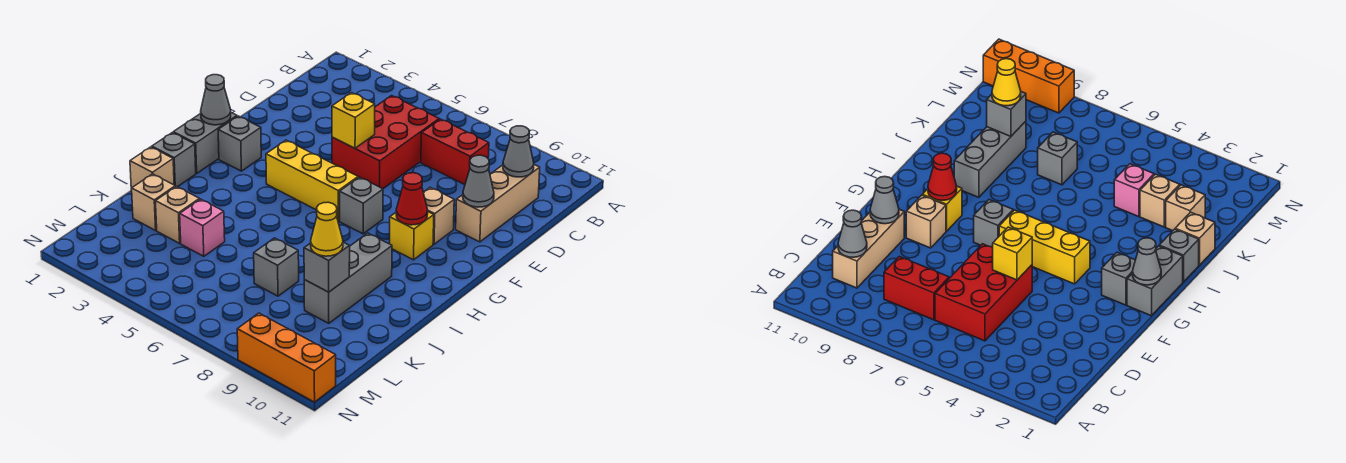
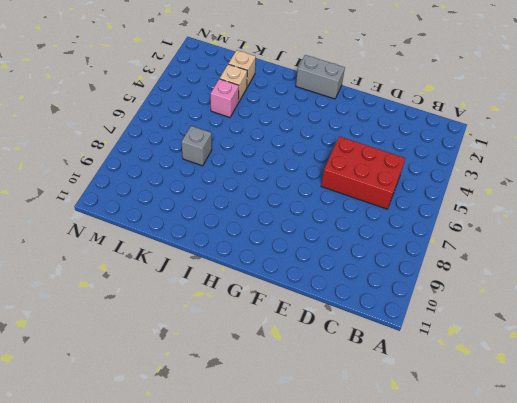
none -> red 1x2 brick [421,119,489,185]
none -> tan 1x3 brick [456,165,540,242]
none -> tan 1x1 brick [423,187,454,244]

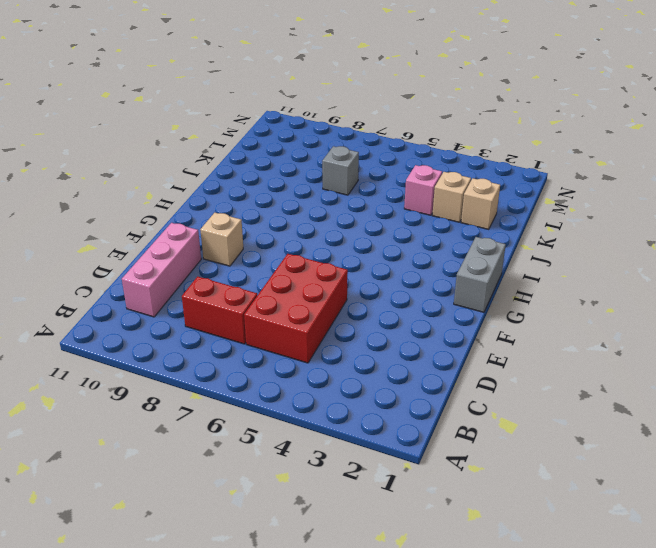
pink 1x3 brick [122,223,201,317] -> tan 1x3 brick [456,165,540,242]
none -> grey 1x1 brick [218,116,261,171]
none -> yellow 1x3 brick [266,140,358,221]
none -> grey 1x1 brick [340,177,383,234]

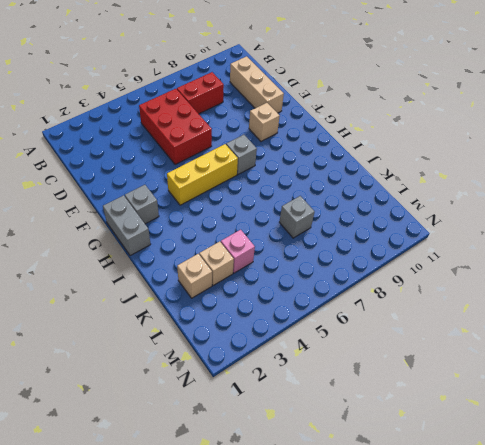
none -> yellow 1x1 brick [389,212,434,260]
none -> grey 1x1 brick [152,133,196,187]
none -> grey 1x3 brick [304,233,392,323]

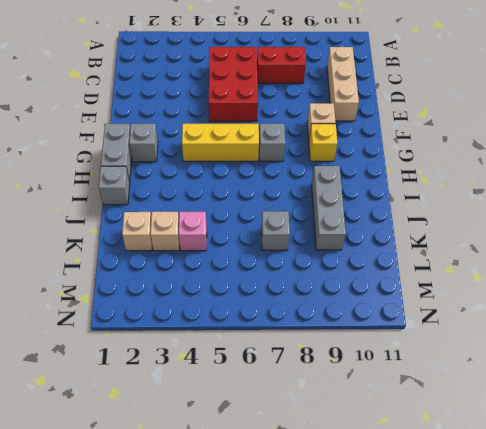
none -> tan 1x1 brick [130,147,174,191]
none -> orange 1x3 brick [237,313,336,402]
none -> grey 1x1 cone [503,126,534,177]

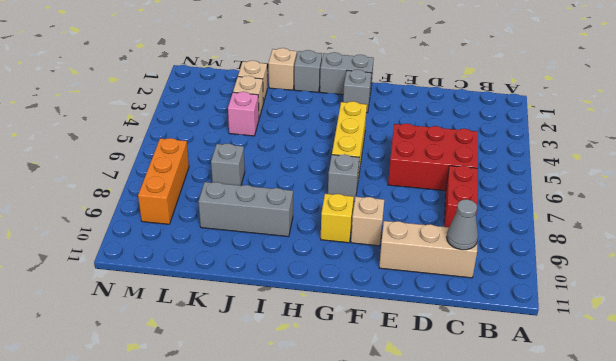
orange 1x3 brick [138,138,189,224] -> orange 1x3 brick moved to [237,313,336,402]
none -> yellow 1x1 brick [332,93,375,148]
none -> grey 1x1 cone [463,155,494,207]
none -> grey 1x1 cone [201,75,231,125]

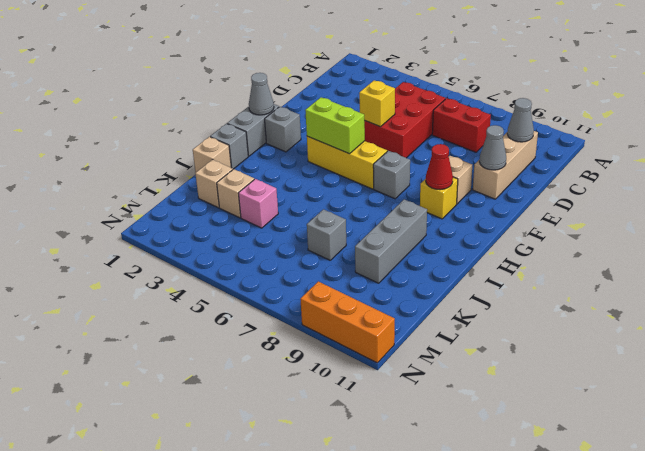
lime 1x2 brick [305,97,365,154] -> none
none -> grey 1x1 brick [304,242,350,292]
none -> yellow 1x1 cone [311,202,343,256]

